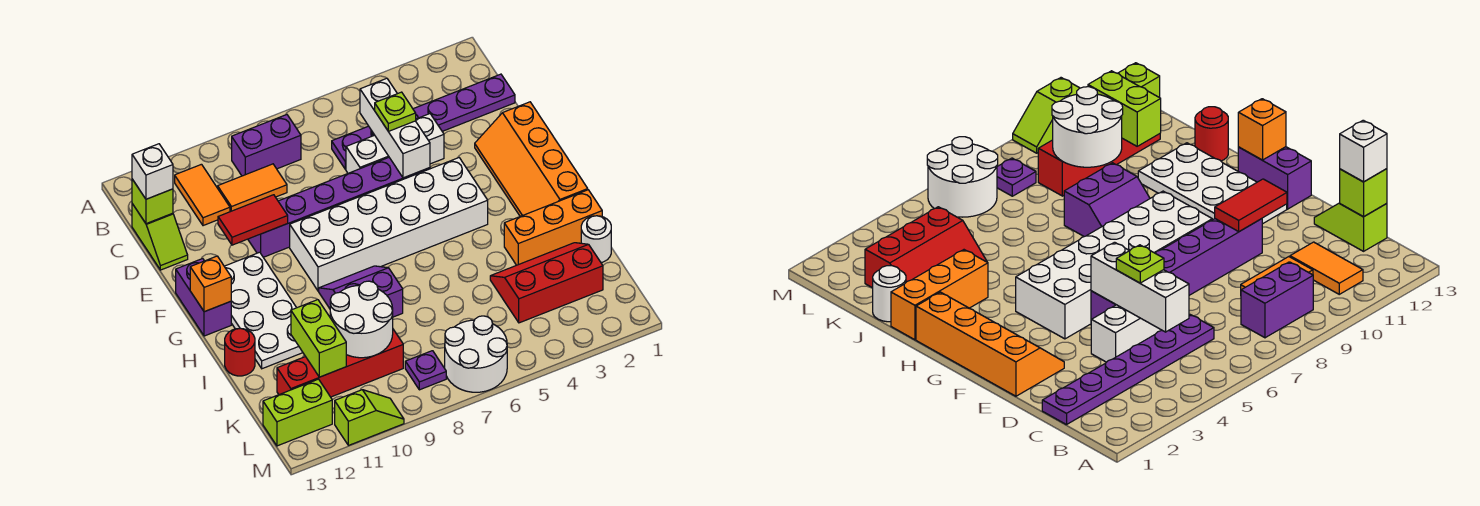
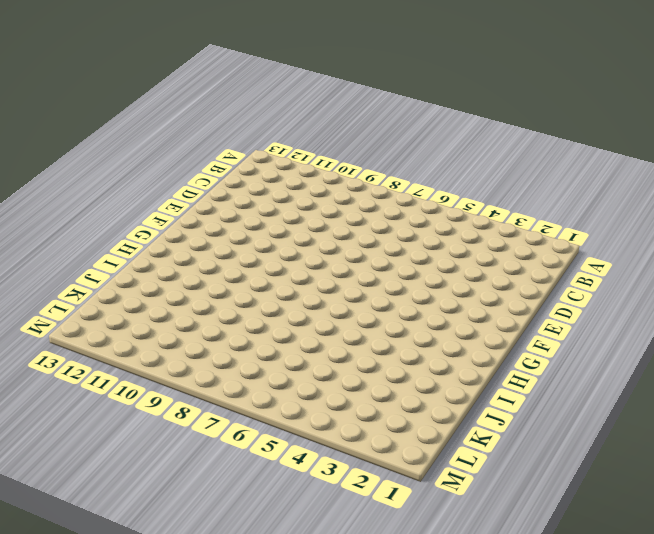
none -> purple 1x2 brick [232,115,301,176]
none -> orange 1x2 tile [175,164,230,226]
none -> purple 1x6 plate [332,74,515,169]

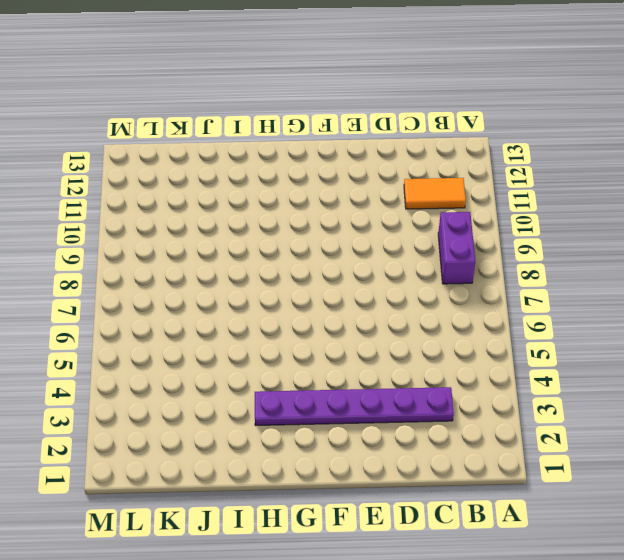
purple 1x6 plate [255,387,454,425] -> purple 1x6 plate turned to [332,74,515,169]
none -> orange 1x2 tile [218,164,287,212]
none -> lime 1x2 slope [132,204,188,270]
none -> white 1x3 brick [346,114,444,173]

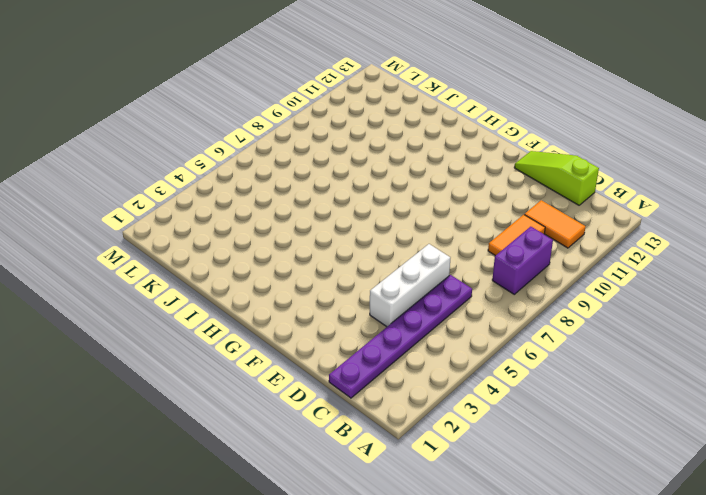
lime 1x3 slope [514,151,599,205] -> lime 1x2 slope [132,204,188,270]
none -> orange 2x4 slope [475,102,588,216]
none -> purple 1x6 brick [248,158,430,257]
none -> white 2x6 brick [290,158,488,291]

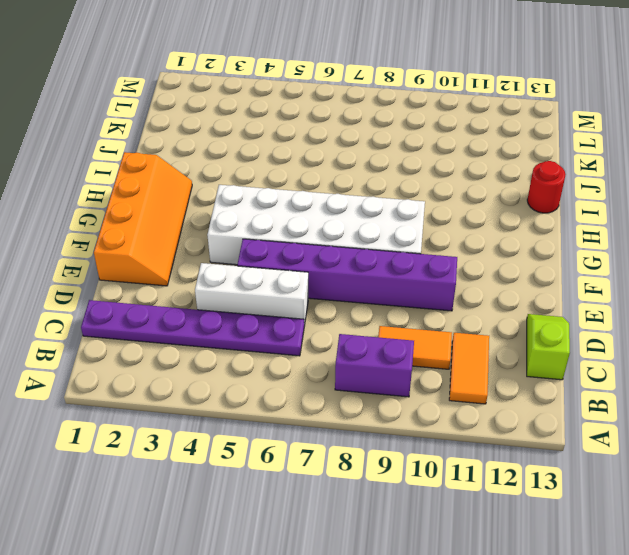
none -> white 2x4 plate [224,252,303,369]
none -> purple 1x2 brick [176,259,231,336]
none -> purple 2x2 slope [319,266,403,317]

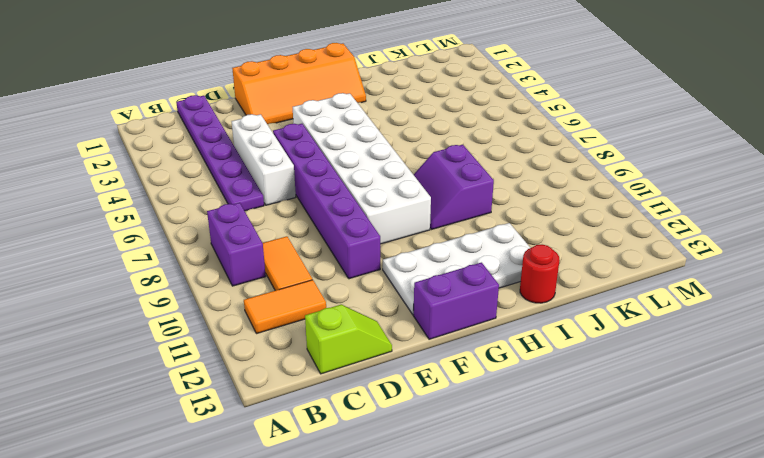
none -> orange 1x3 brick [504,190,602,265]
none -> white 1x1 round brick [581,216,611,263]
none -> red 2x3 slope [490,243,603,323]

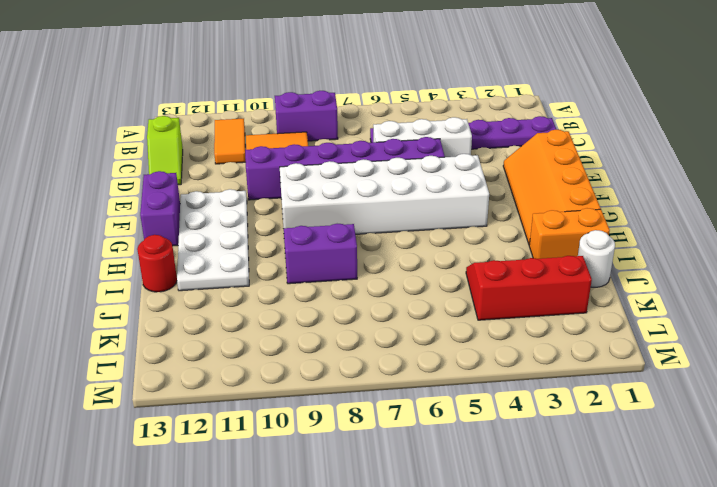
orange 1x2 brick [529,208,610,259] -> orange 1x3 brick [504,190,602,265]
none -> red 1x4 brick [277,329,403,397]
none -> white 2x2 round brick [445,316,507,392]
none -> purple 1x1 plate [405,351,446,390]

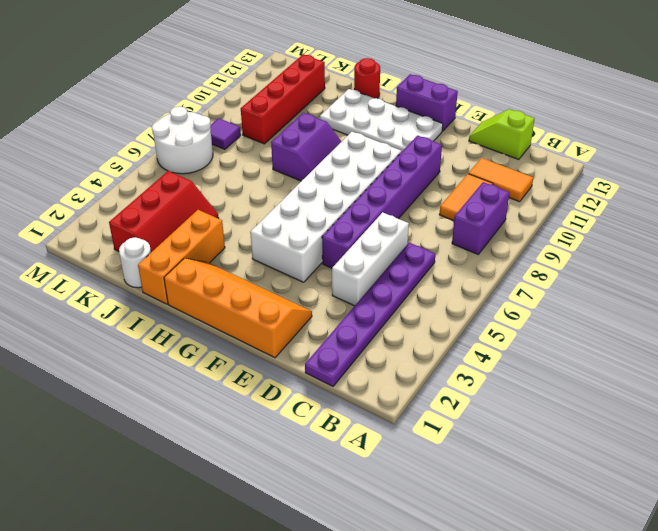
purple 1x1 tile [210,118,241,149] -> purple 1x1 plate [405,351,446,390]
none -> lime 1x2 brick [263,379,332,446]
none -> lime 1x2 slope [335,390,404,445]
none -> white 1x3 brick [360,78,430,178]

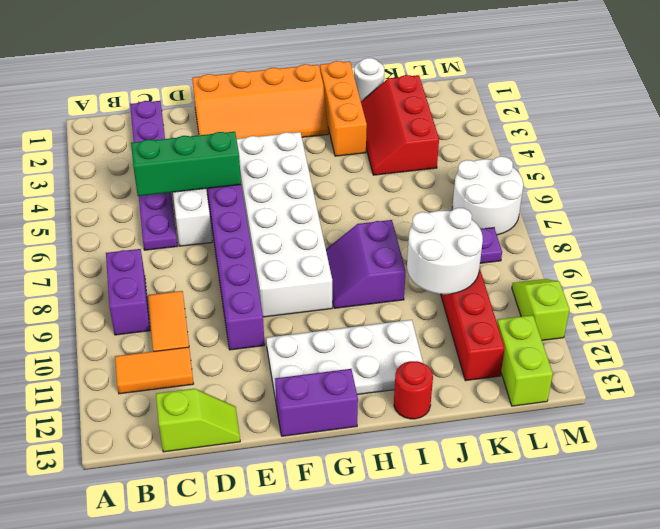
green 1x3 brick [131,132,241,196] -> white 1x3 brick [360,78,430,178]
none -> lime 1x1 brick [132,179,173,224]
none -> red 1x2 tile [218,195,288,245]
none -> orange 1x1 brick [190,256,231,312]

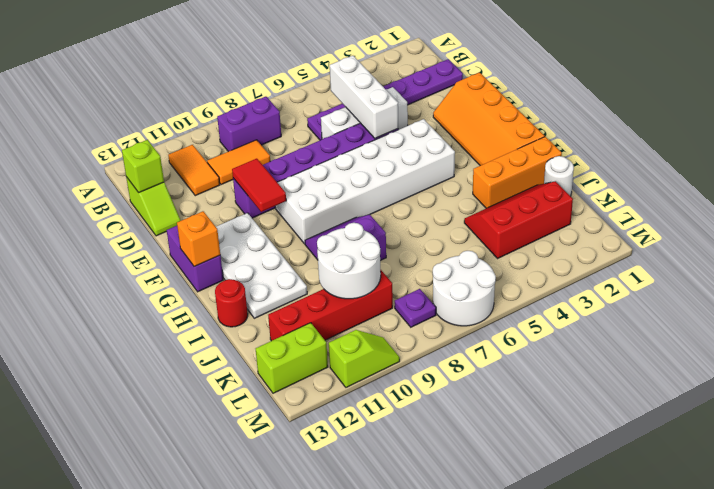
red 1x2 tile [232,159,286,212] -> red 1x2 tile turned to [218,195,288,245]
none -> lime 1x2 brick [291,300,346,377]
none -> white 1x1 brick [132,144,173,199]
none -> lime 1x1 plate [375,92,416,131]

